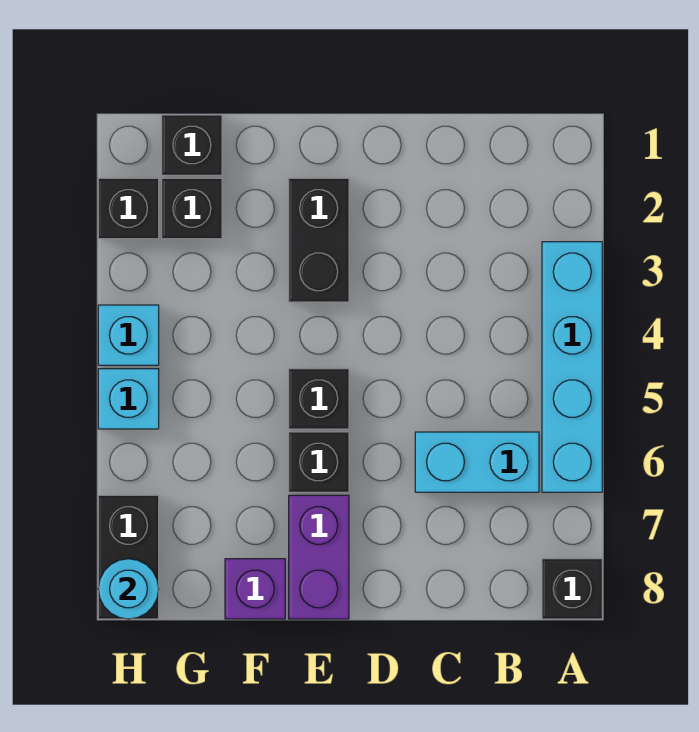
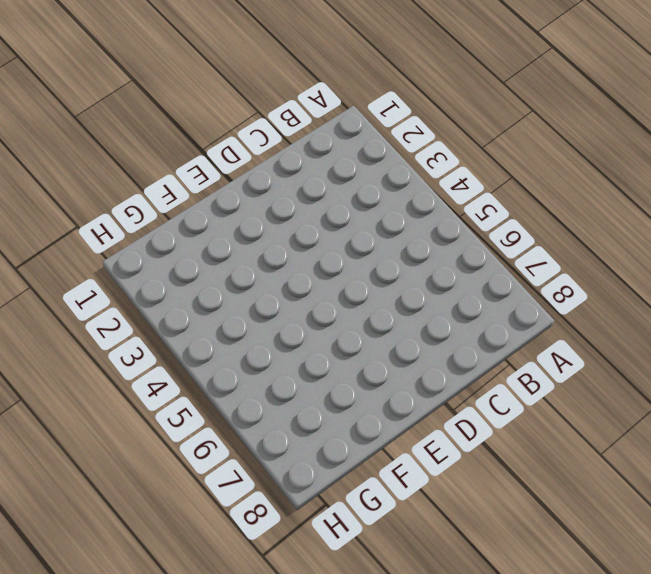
none -> cyan 1x4 brick [542,242,602,492]
none -> black 1x1 brick [542,559,602,619]
none -> cyan 1x2 brick [415,432,539,492]

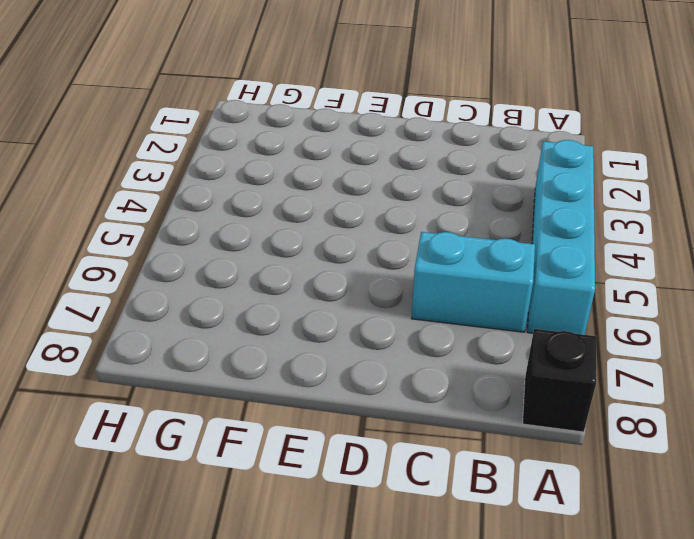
none -> black 1x2 brick [289,178,349,302]
none -> black 1x1 brick [289,369,349,429]
none -> black 1x1 brick [289,432,349,492]

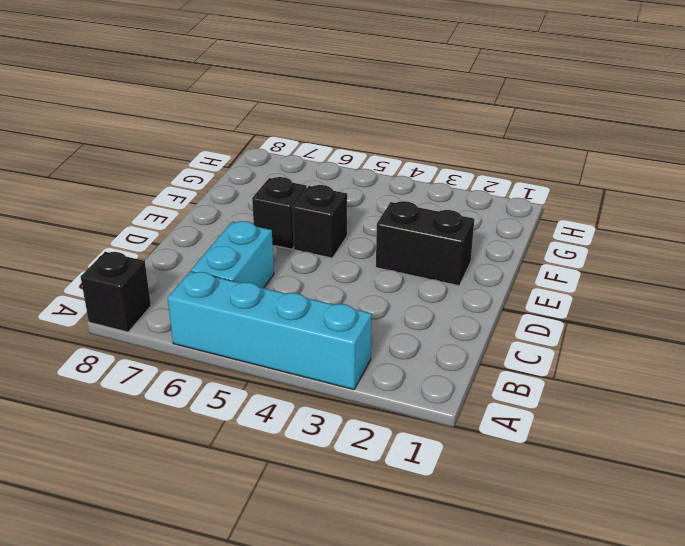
none -> purple 1x2 brick [289,495,349,619]
none -> purple 1x1 brick [225,559,285,619]
none -> black 1x1 brick [162,115,222,175]

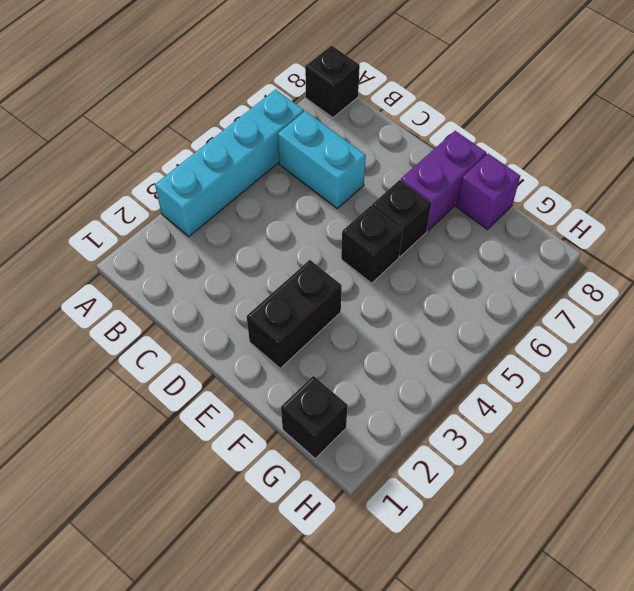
none -> black 1x1 brick [162,178,222,239]
none -> black 1x1 brick [98,178,159,239]
none -> cyan 1x1 brick [98,305,159,365]

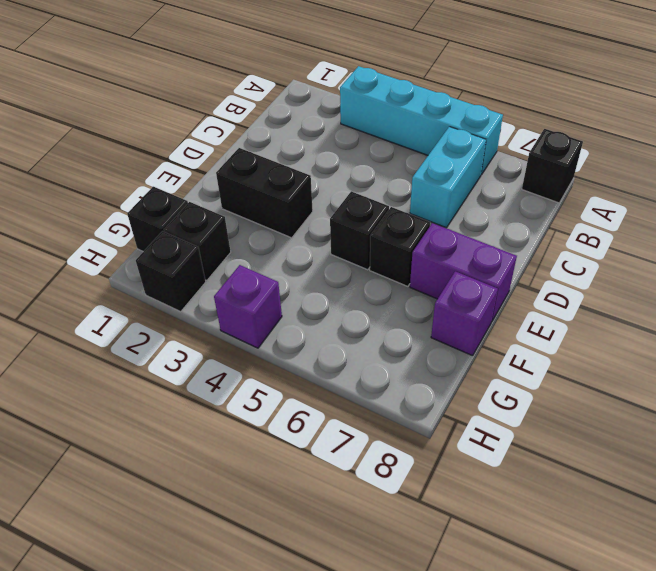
purple 1x1 brick [214,265,282,348] -> cyan 1x1 brick [98,305,159,365]
none -> cyan 1x1 brick [98,369,159,429]
none -> black 1x2 brick [98,495,159,619]
none -> cyan 1x1 round brick [98,559,159,619]

